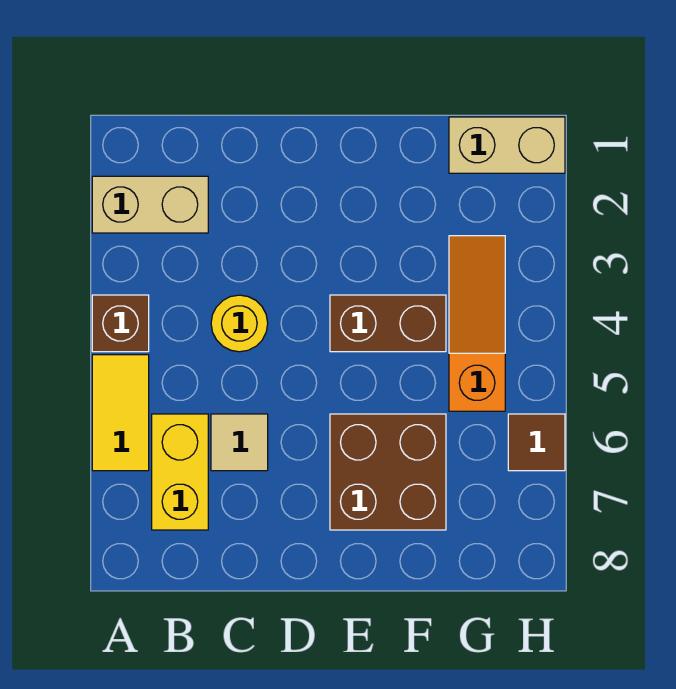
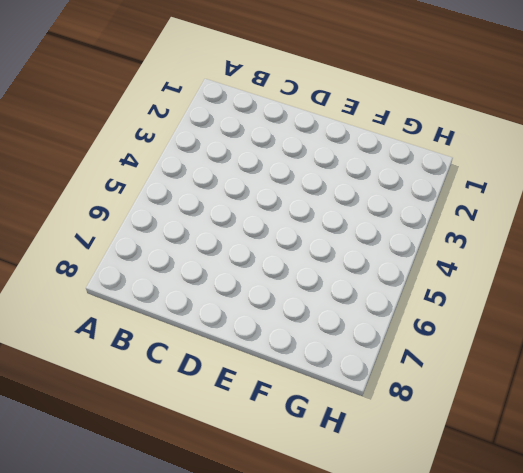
none -> tan 1x2 brick [92,176,208,233]
none -> brown 1x1 brick [92,295,149,352]

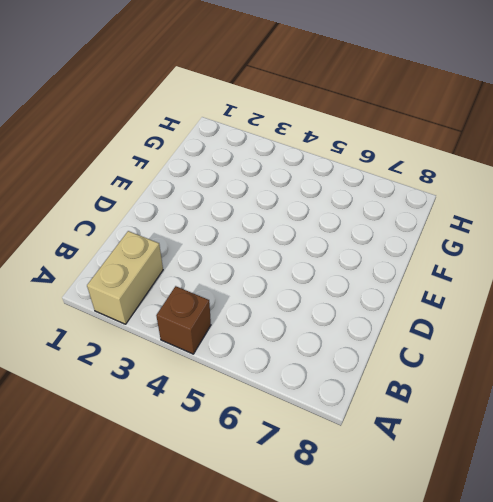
none -> yellow 1x2 tile [92,355,149,471]
none -> yellow 1x2 brick [152,414,208,530]

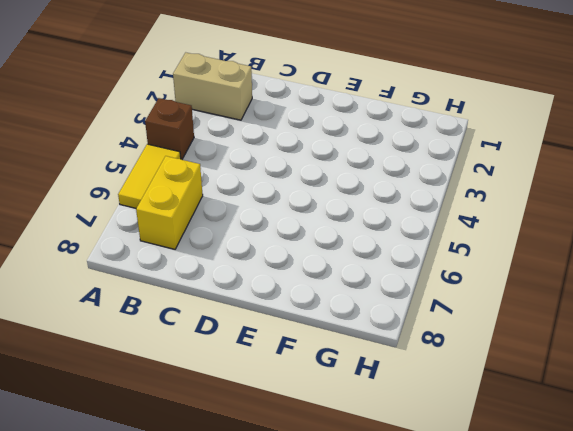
none -> yellow 1x1 round brick [211,295,268,352]
none -> tan 1x1 tile [211,414,268,471]

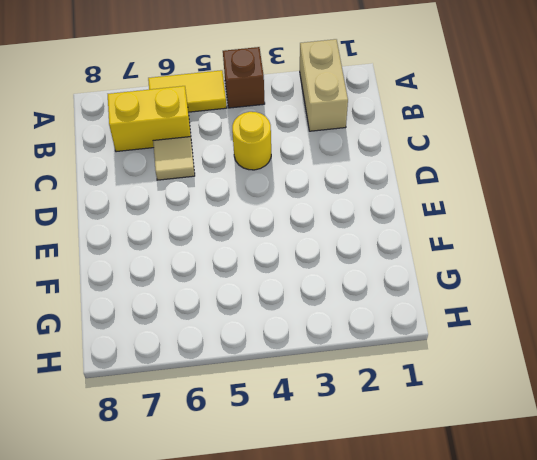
none -> brown 1x2 brick [330,295,446,352]
none -> brown 2x2 brick [330,414,446,530]

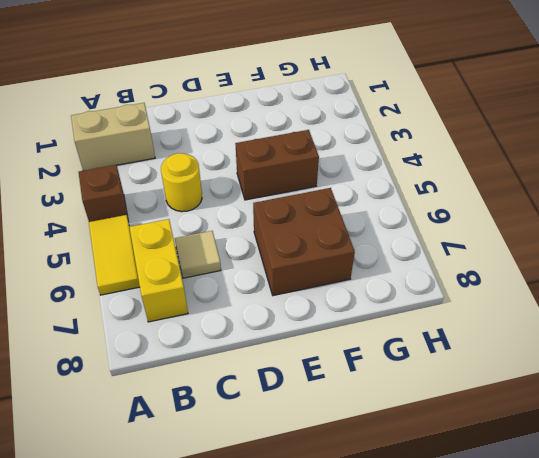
none -> tan 1x2 brick [449,117,565,173]
none -> orange 1x3 slope [449,236,505,411]

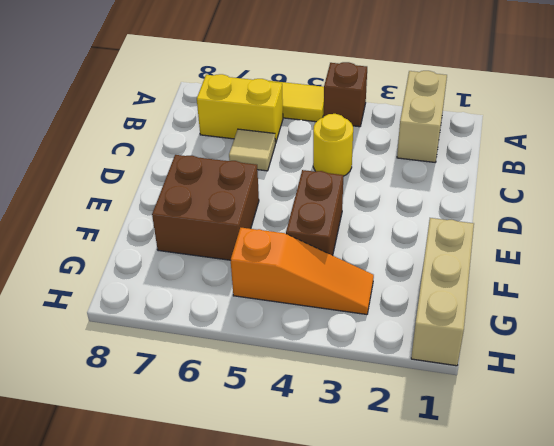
tan 1x3 brick [411,218,474,366] -> tan 1x2 brick [449,117,565,173]
none -> brown 1x1 tile [508,414,565,471]

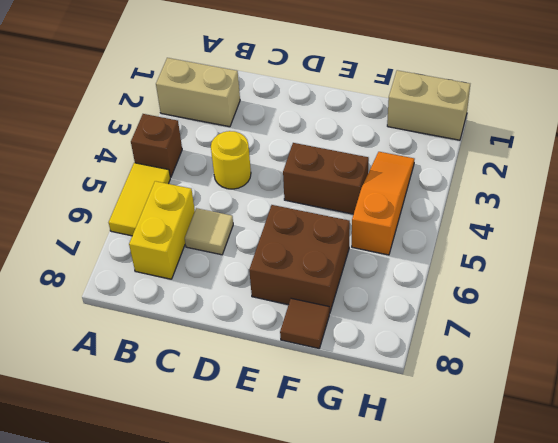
brown 1x1 tile [280,298,329,348] -> brown 1x1 tile moved to [508,414,565,471]

